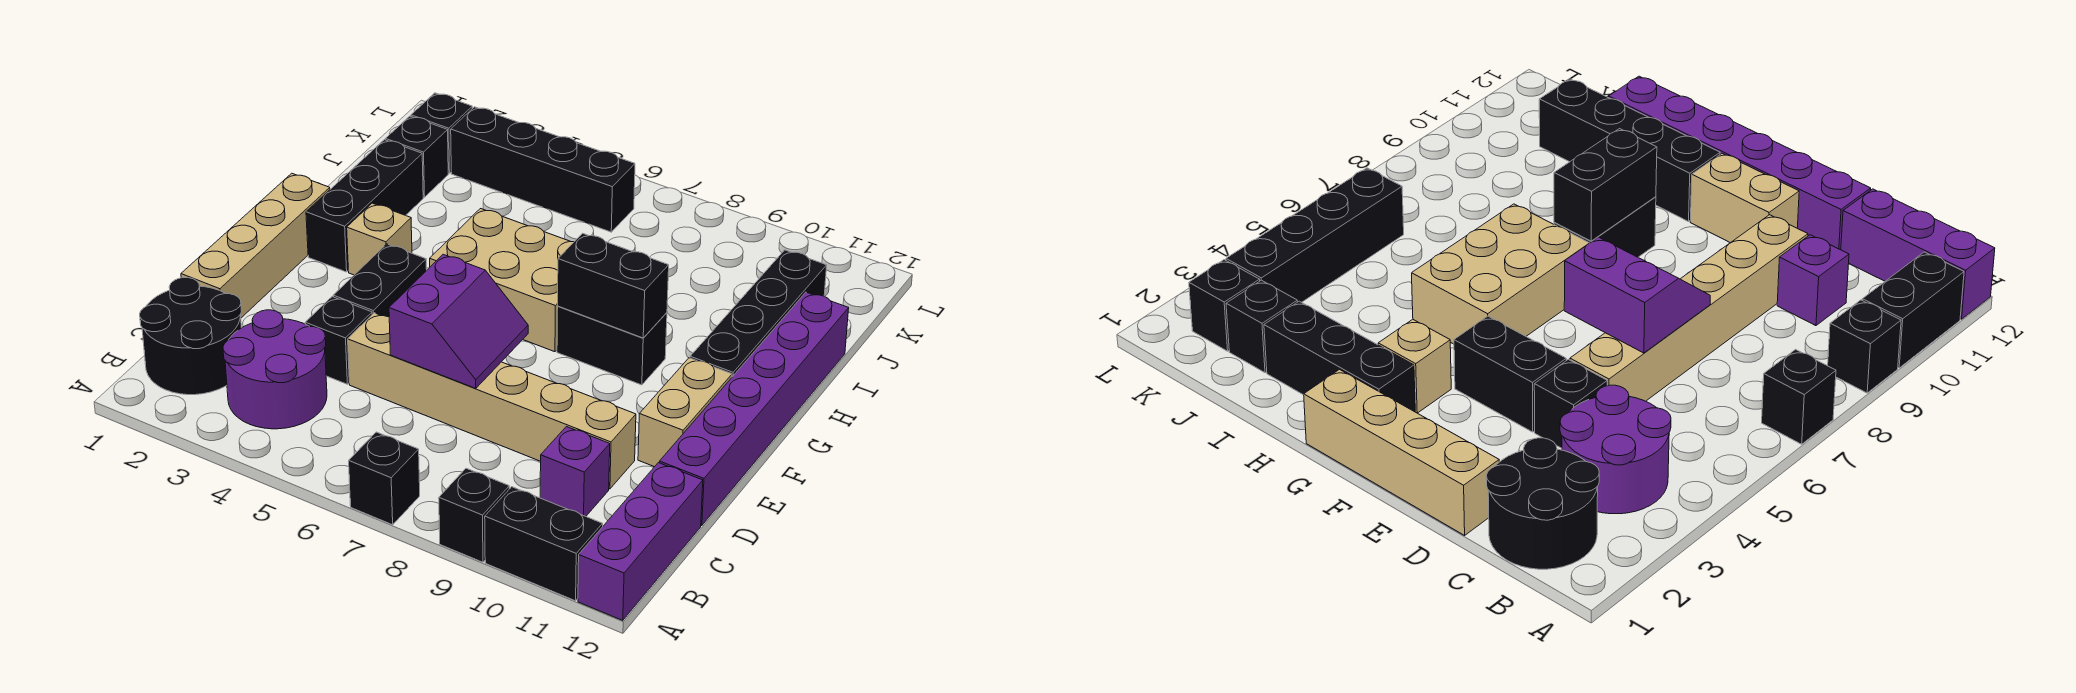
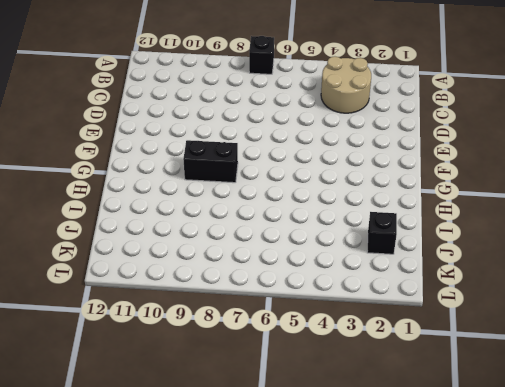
tan 2x2 round brick [321,57,371,113] -> purple 2x2 round brick [223,310,327,429]
none -> black 1x1 brick [439,468,509,562]
none -> black 1x2 brick [485,487,603,601]
none -> purple 1x3 brick [578,463,703,620]

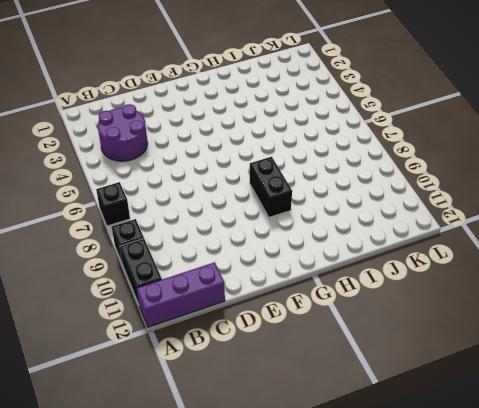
none -> black 2x2 round brick [140,278,242,395]
none -> purple 1x1 brick [540,427,610,516]
none -> tan 1x4 brick [181,173,330,318]

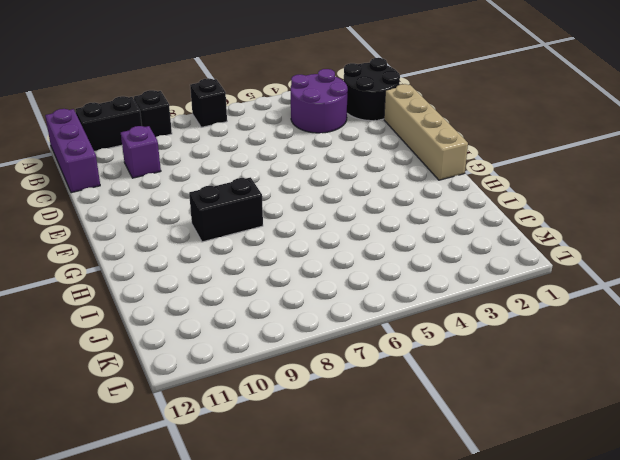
none -> black 1x1 brick [305,297,372,384]
none -> tan 1x6 brick [348,313,636,489]
none -> purple 1x6 brick [659,292,849,526]

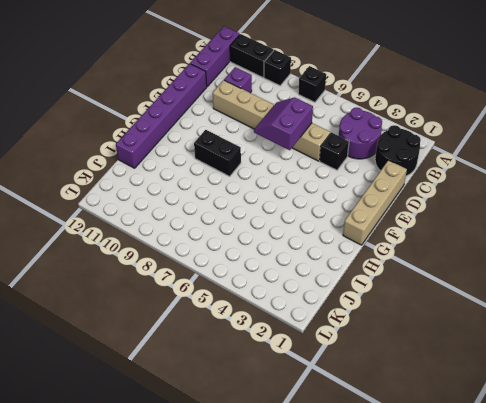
none -> black 1x2 brick [333,244,427,317]
none -> tan 1x2 brick [638,358,732,467]
none -> black 1x3 brick [306,140,423,272]

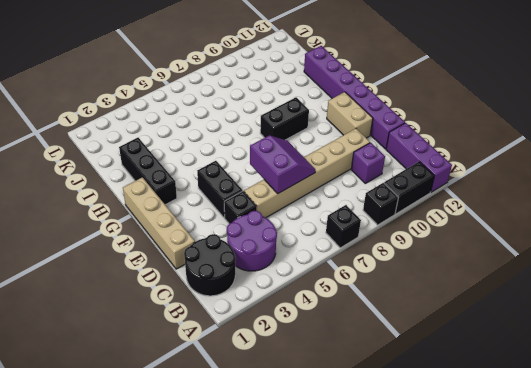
none -> tan 1x1 brick [347,203,412,275]
none -> tan 2x3 brick [430,209,574,352]
none -> black 1x4 brick [690,250,827,377]

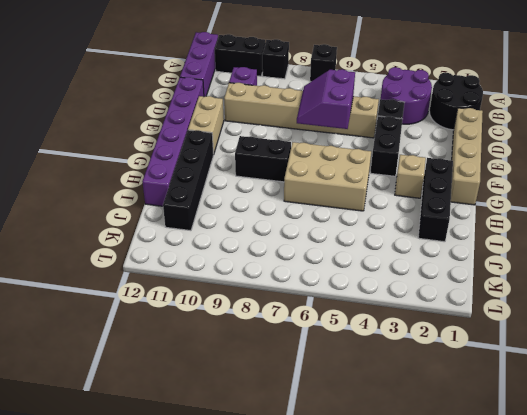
none -> black 1x1 brick [385,116,448,197]
none -> black 1x1 brick [411,93,472,173]
none -> black 1x4 brick [451,107,635,232]

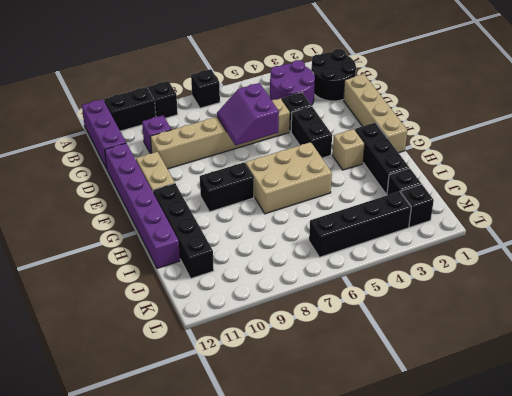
none -> black 1x2 brick [558,233,669,338]

